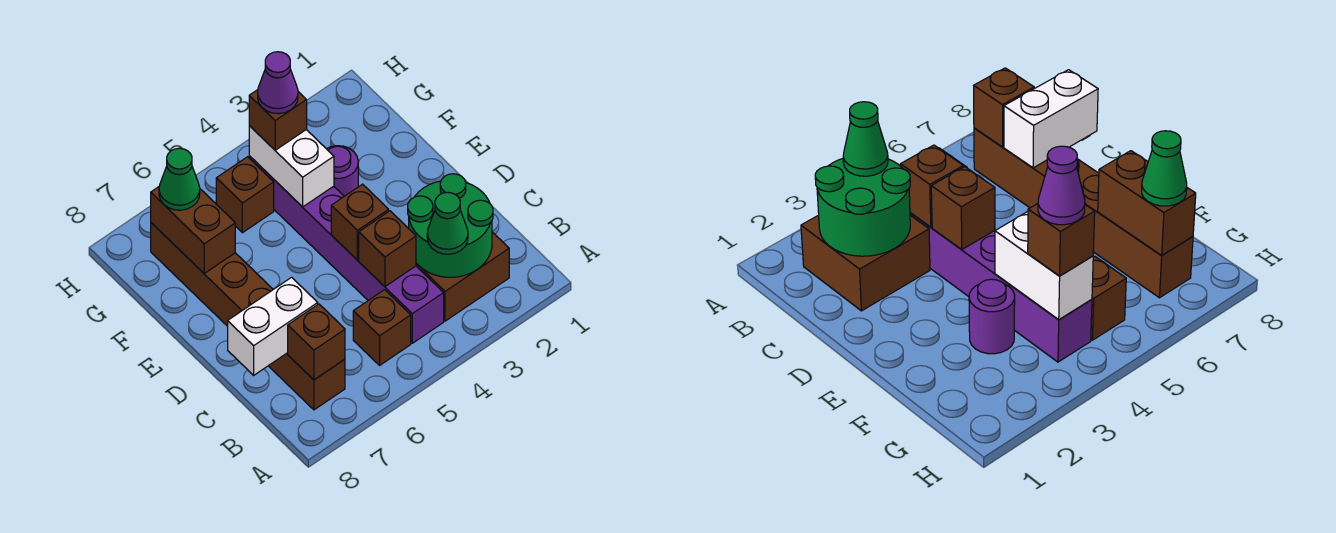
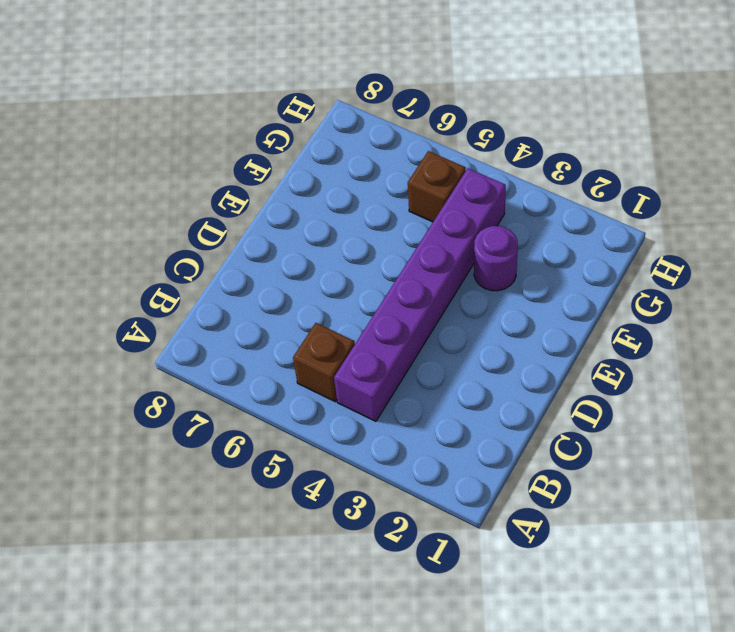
none -> brown 2x2 brick [416,232,509,321]
none -> brown 1x6 brick [151,223,345,410]
none -> green 2x2 round brick [408,174,493,277]

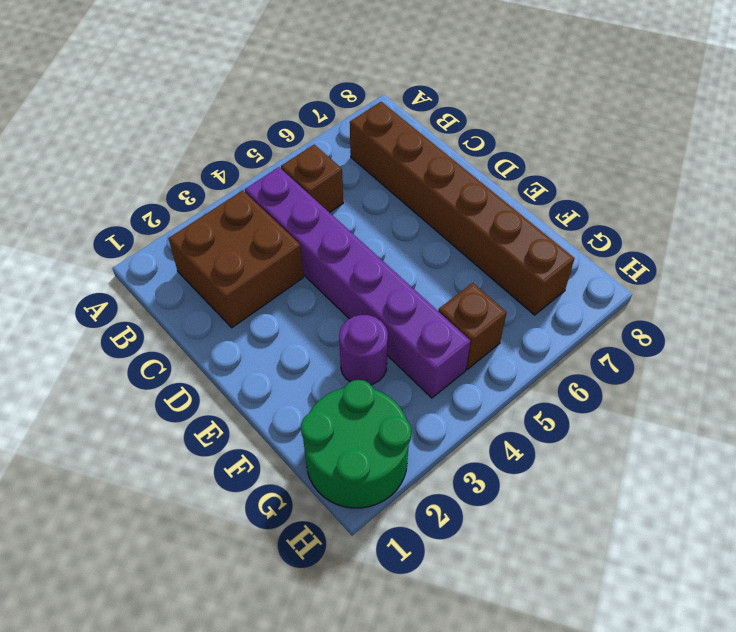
green 2x2 round brick [301,380,411,508] -> green 2x2 round brick moved to [408,174,493,277]
none -> brown 1x1 brick [288,304,345,380]
none -> brown 1x1 brick [359,211,416,286]
none -> white 1x2 brick [228,277,318,375]

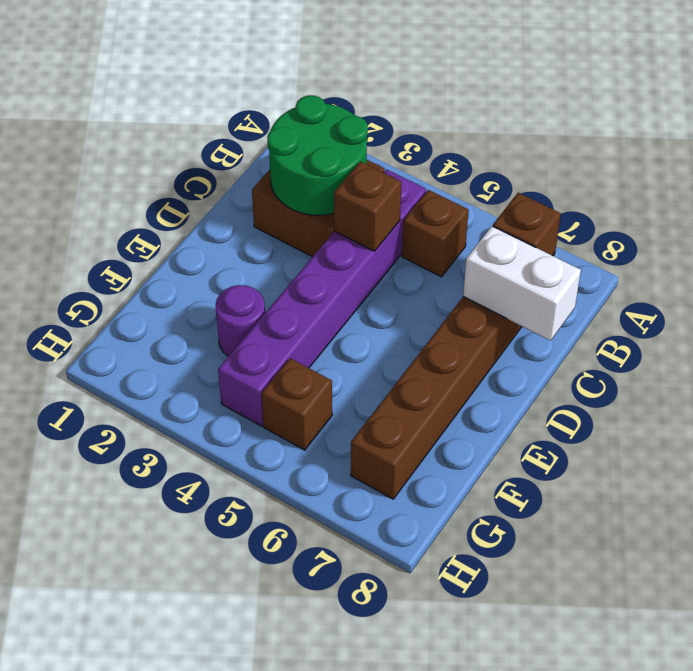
none -> brown 1x1 brick [331,184,389,260]
none -> white 1x2 brick [249,126,334,207]
none -> brown 1x2 brick [151,187,235,273]

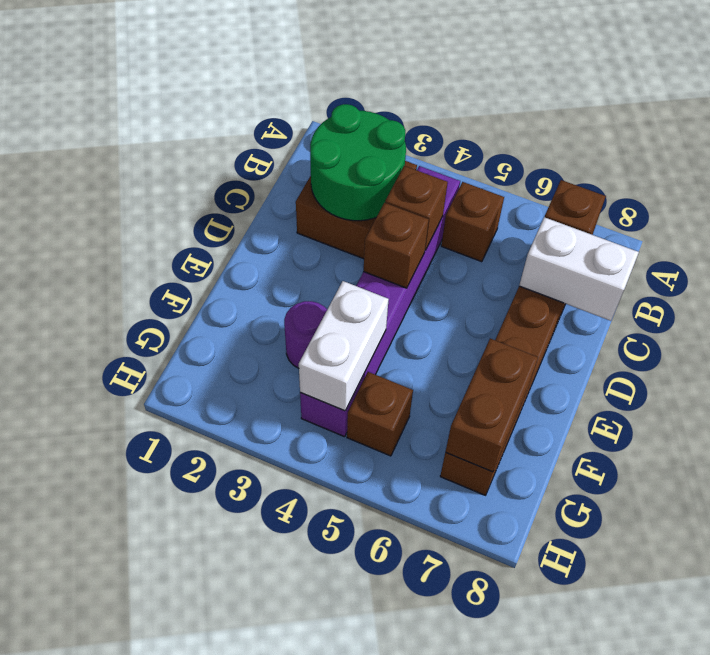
none -> green 1x1 cone [427,192,468,254]
none -> brown 1x1 brick [249,90,307,150]
none -> green 1x1 cone [159,148,200,210]

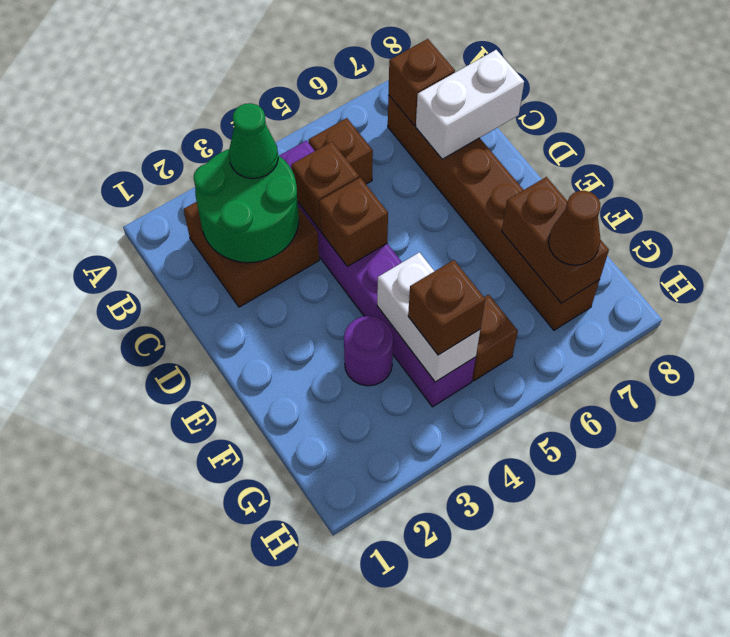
brown 1x1 cone [549,191,600,265] -> green 1x1 cone [159,148,200,210]
none -> purple 1x1 cone [258,52,298,114]

